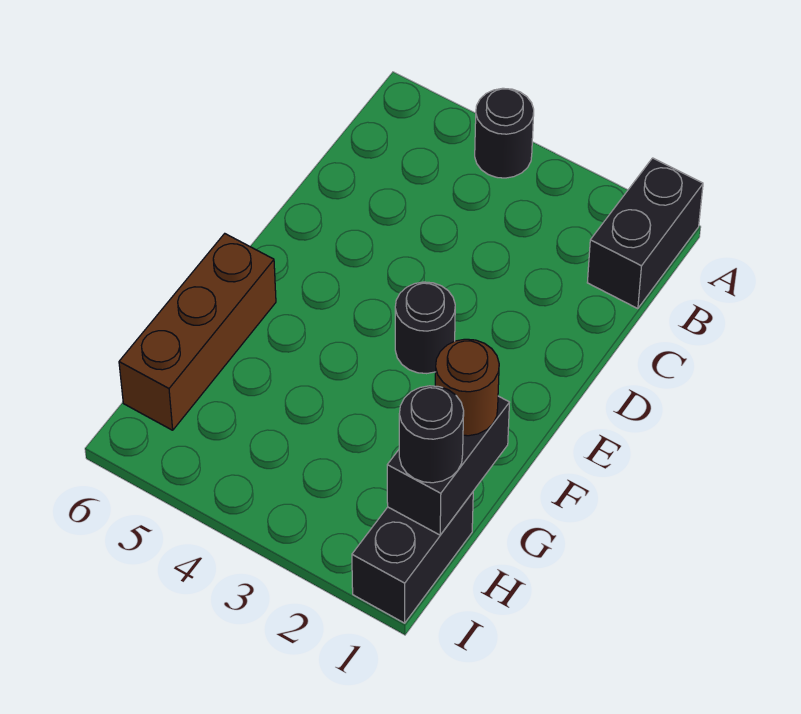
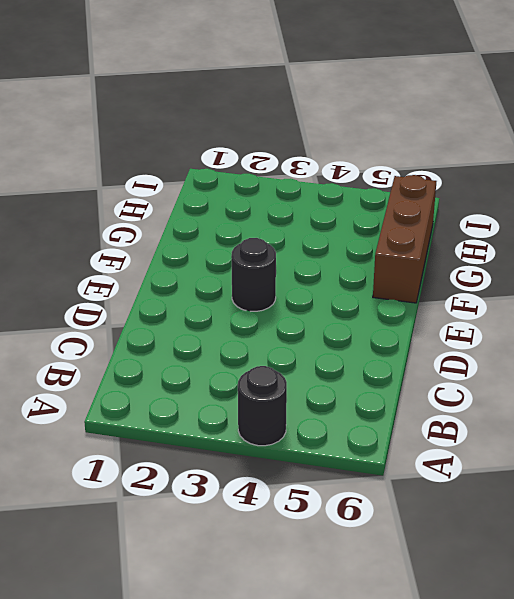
none -> black 1x2 brick [587,158,703,309]
none -> black 1x2 brick [352,492,473,623]

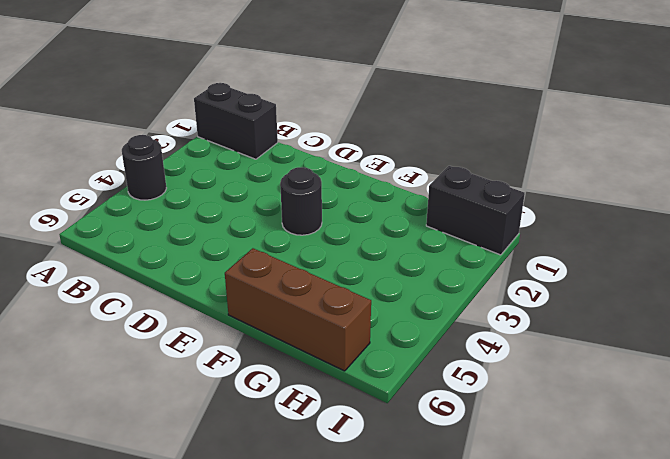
none -> black 1x2 brick [387,396,509,535]
none -> brown 1x1 round brick [435,339,499,436]

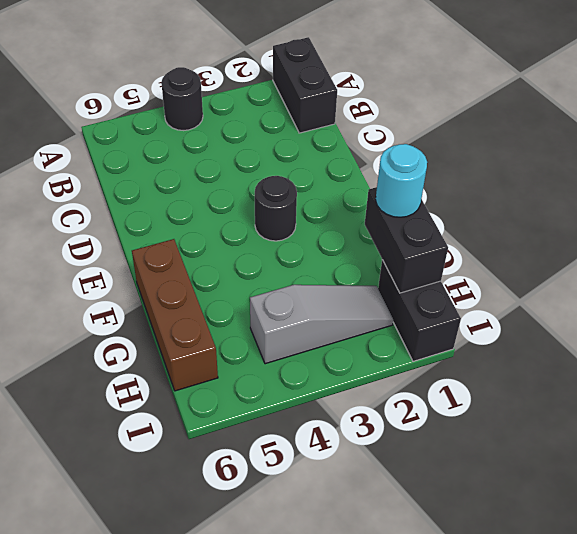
cyan 1x1 round brick [376,144,427,217] -> brown 1x1 round brick [435,339,499,436]
grey 1x3 slope [250,285,393,364] -> none
none -> black 1x1 round brick [399,386,464,483]

